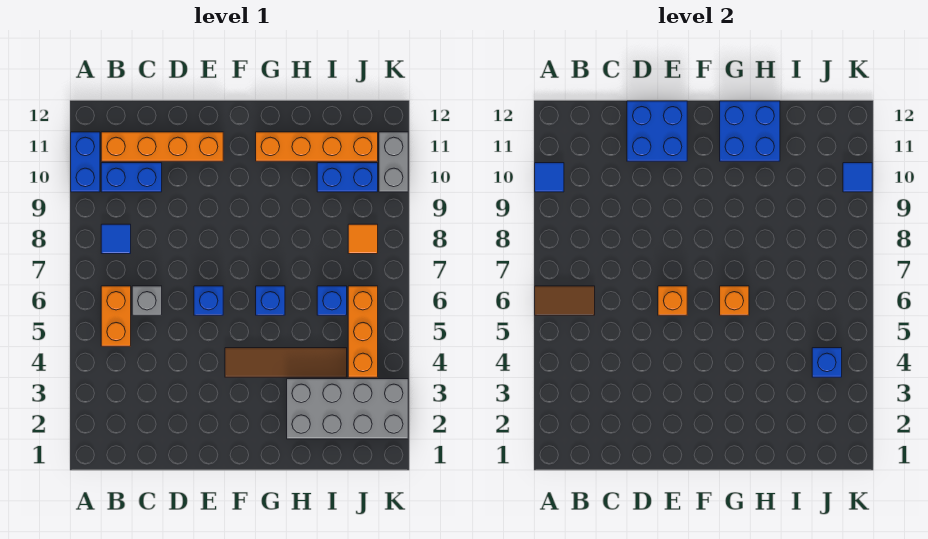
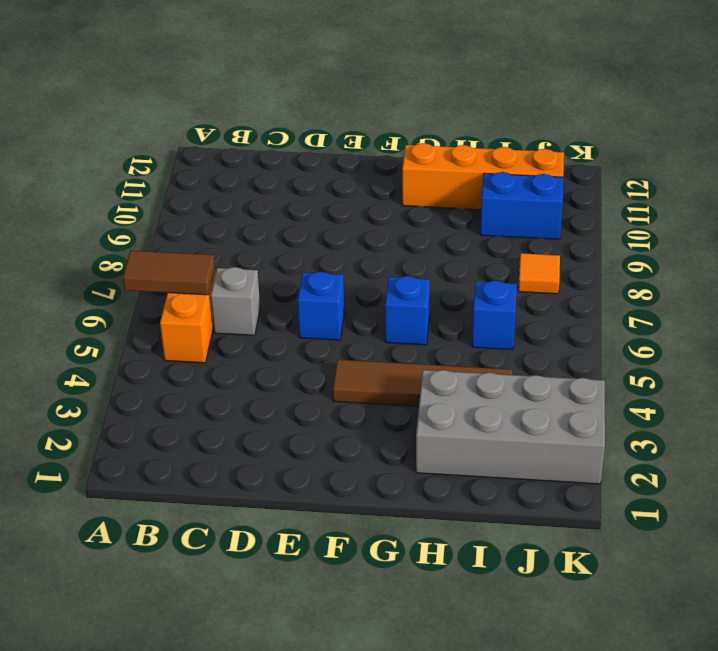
none -> blue 1x2 brick [71,132,100,192]
none -> blue 1x1 tile [101,224,131,254]
none -> blue 1x2 brick [101,163,162,192]

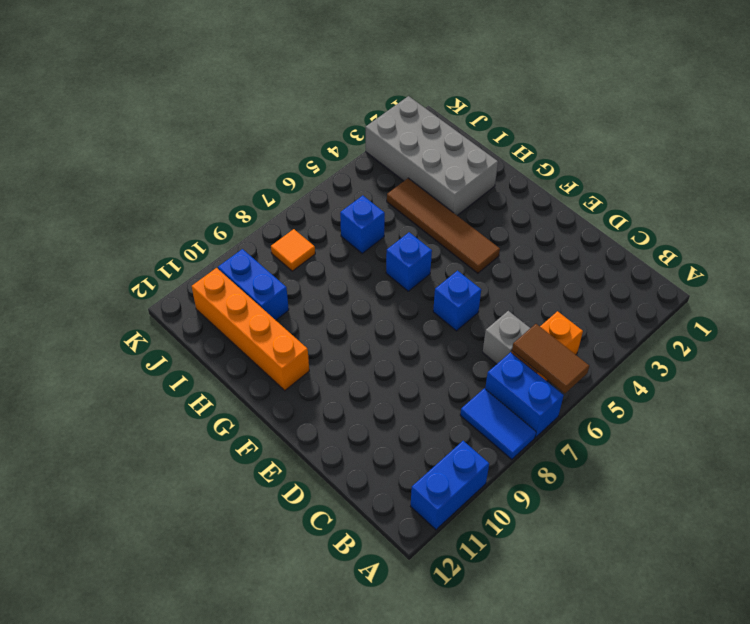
blue 1x2 brick [485,352,564,437] -> blue 1x2 brick moved to [101,163,162,192]
blue 1x2 tile [460,388,536,460] -> blue 1x1 tile [101,224,131,254]
none -> orange 1x4 brick [101,132,223,161]
none -> orange 1x3 brick [348,286,378,377]
none -> grey 1x2 brick [379,132,408,192]

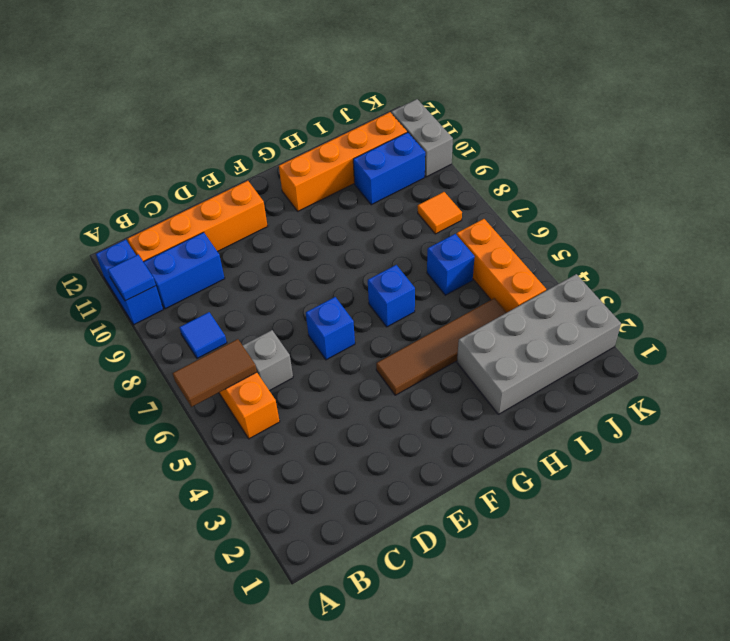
none -> blue 2x2 brick [627,101,687,161]
none -> orange 1x1 brick [658,286,687,315]
none -> orange 1x1 brick [720,286,749,315]

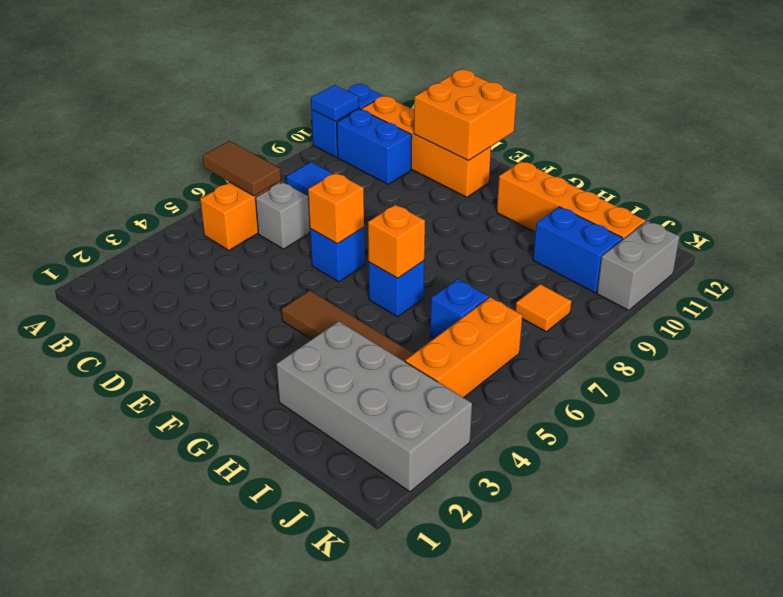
orange 2x2 brick [414,70,517,160] -> blue 2x2 brick [627,101,687,161]
none -> blue 2x2 brick [720,101,780,161]
none -> blue 1x1 brick [812,348,842,377]
none -> blue 1x1 tile [843,163,872,192]

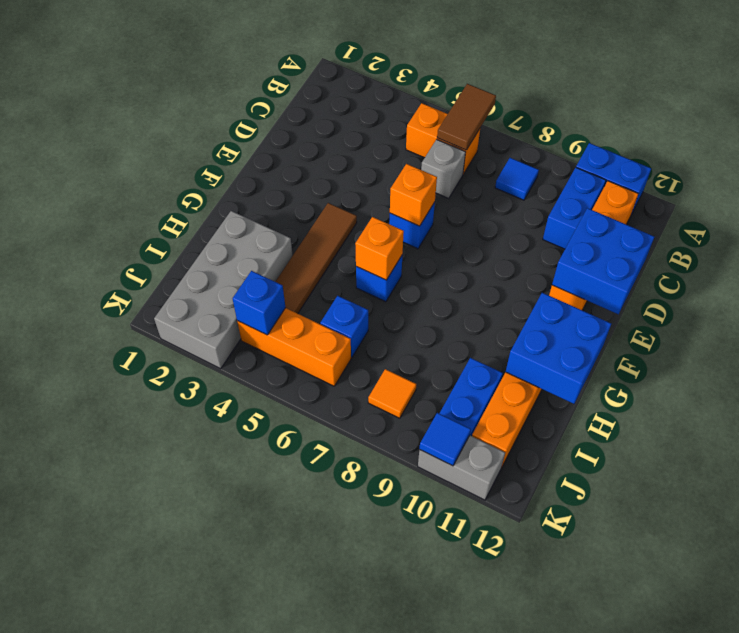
none -> blue 1x1 tile [535,163,564,192]

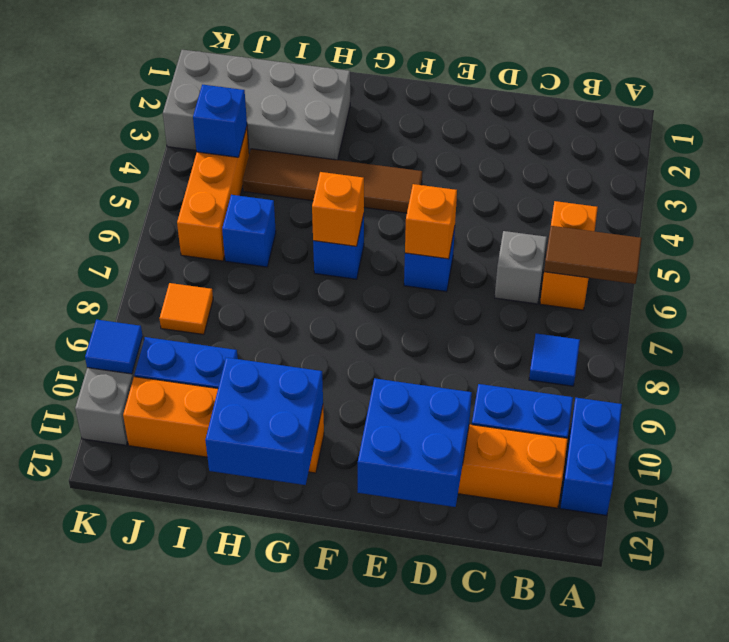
none -> blue 1x1 tile [535,163,564,192]

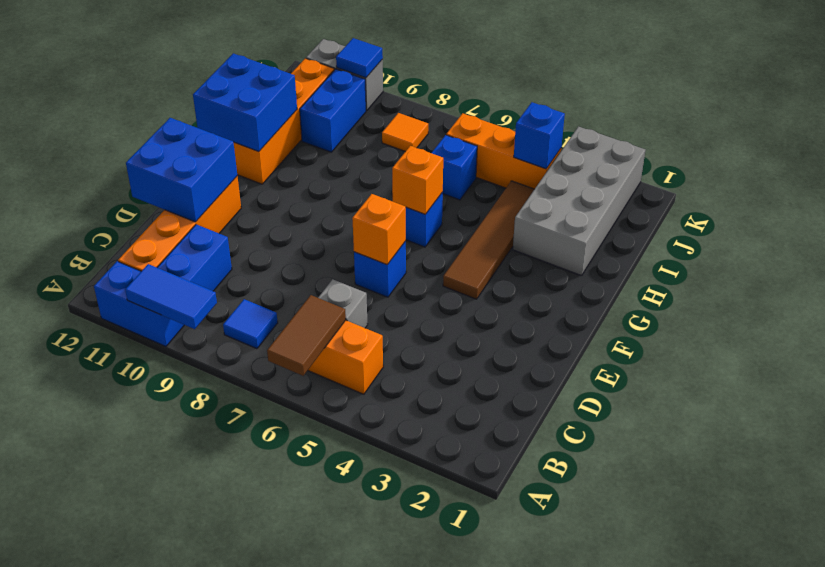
blue 1x2 tile [125,264,217,329] -> blue 1x1 tile [535,163,564,192]

